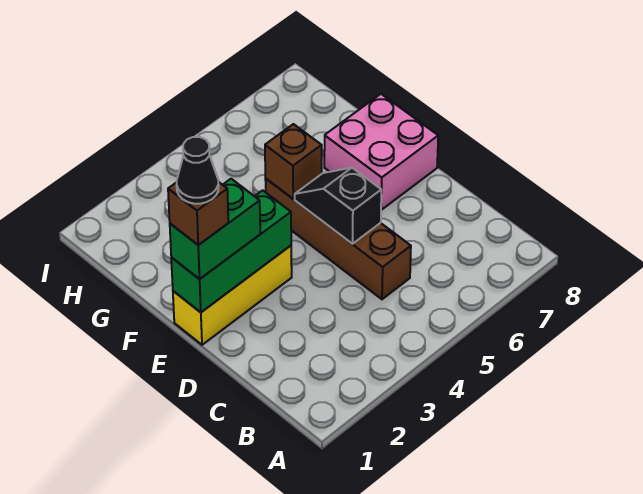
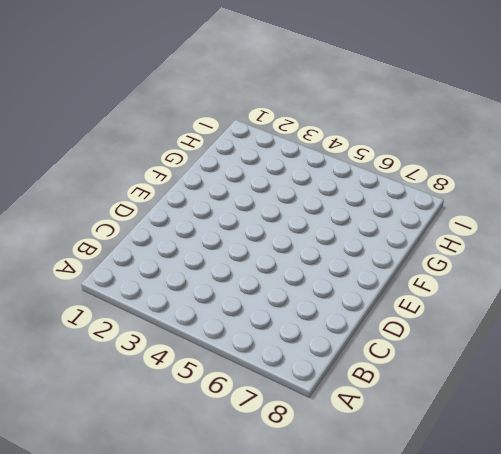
none -> brown 1x4 brick [265,179,411,299]
none -> yellow 1x3 brick [173,246,292,345]

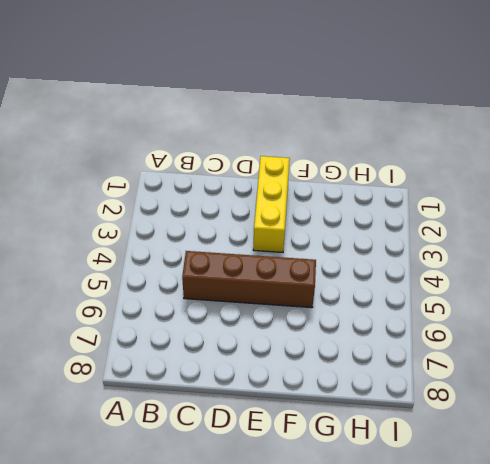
none -> pink 2x2 brick [324,94,438,210]
none -> black 1x2 slope [295,168,381,244]

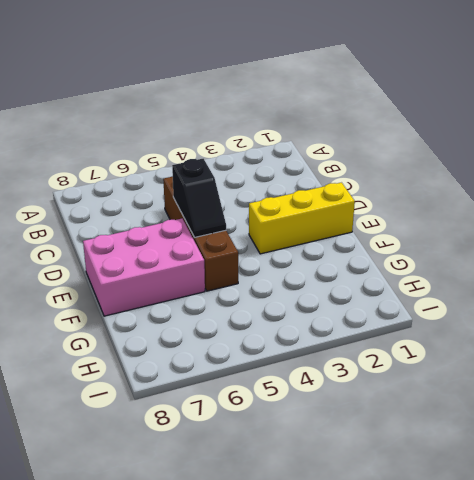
pink 2x3 brick [83,219,205,316] -> pink 2x2 brick [324,94,438,210]
none -> green 1x3 brick [171,190,291,312]
none -> brown 1x1 brick [265,124,322,199]

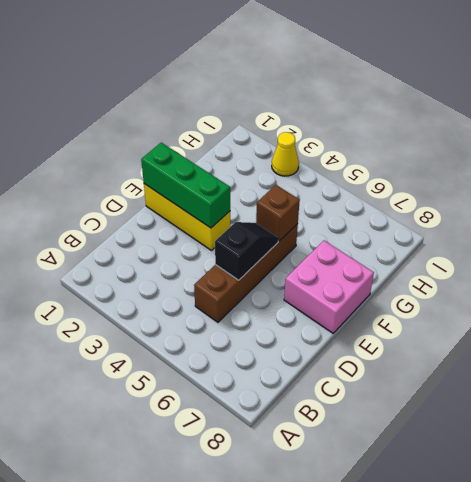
yellow 1x1 cone [272,132,299,176] -> none
none -> green 1x2 brick [170,179,260,279]
none -> brown 1x1 brick [168,182,228,245]

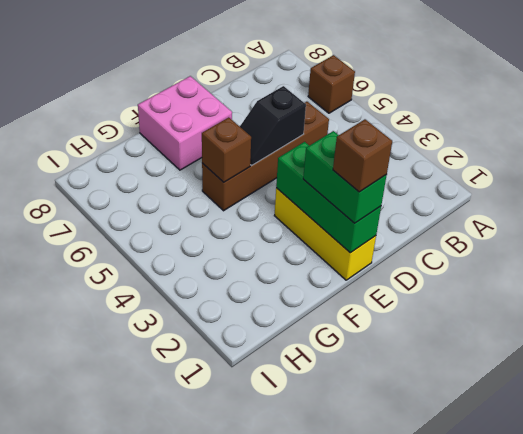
brown 1x1 brick [308,55,355,113] -> none
none -> black 1x1 cone [177,137,219,204]

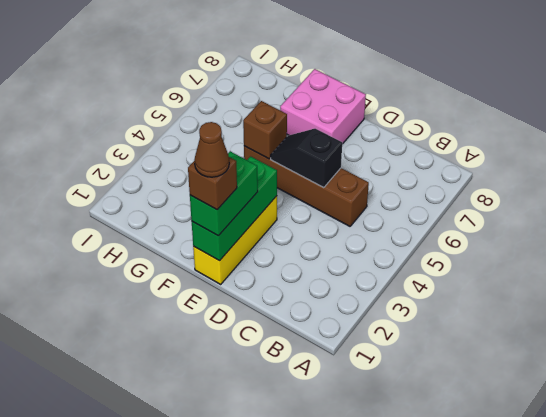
brown 1x1 cone [194,122,229,177] -> black 1x1 cone [177,137,219,204]

